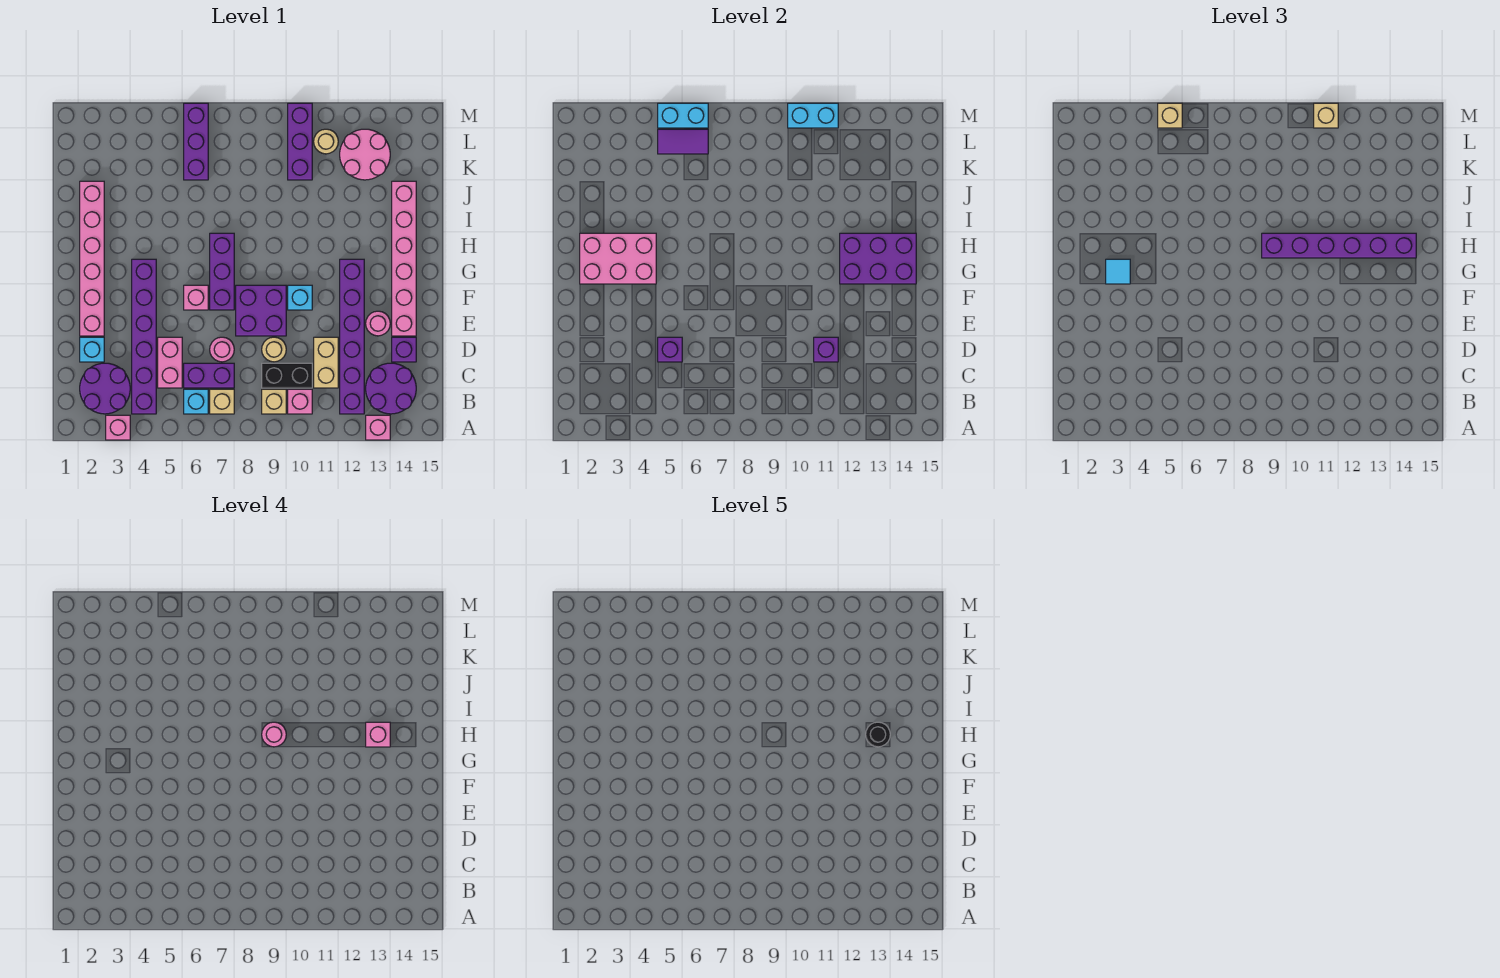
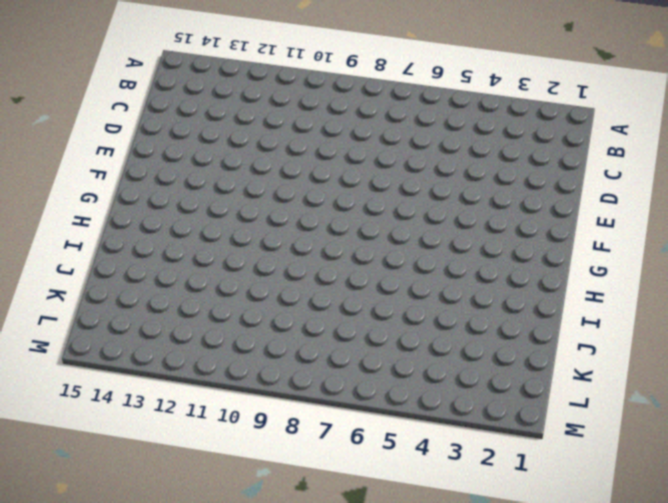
none -> pink 1x1 brick [106,415,130,440]
none -> pink 1x1 brick [366,415,390,440]
none -> purple 2x2 round brick [80,363,130,414]
none -> purple 1x6 brick [132,259,156,414]

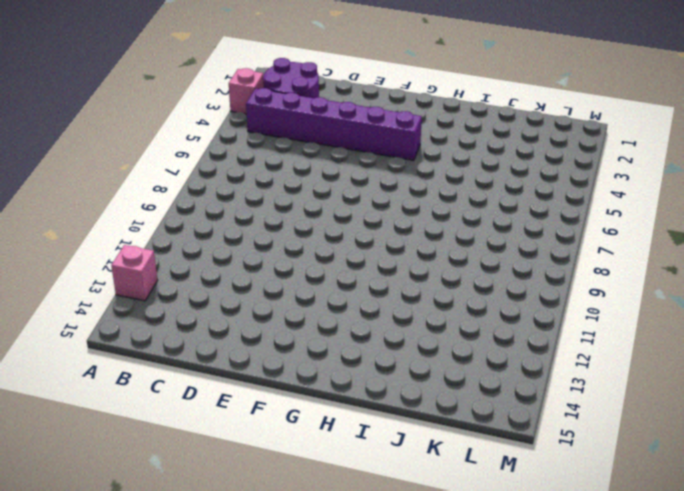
none -> cyan 1x1 brick [184,389,208,414]
none -> tan 1x1 brick [210,389,234,414]
none -> tan 1x1 brick [262,389,286,414]
none -> pink 1x1 brick [288,389,312,414]

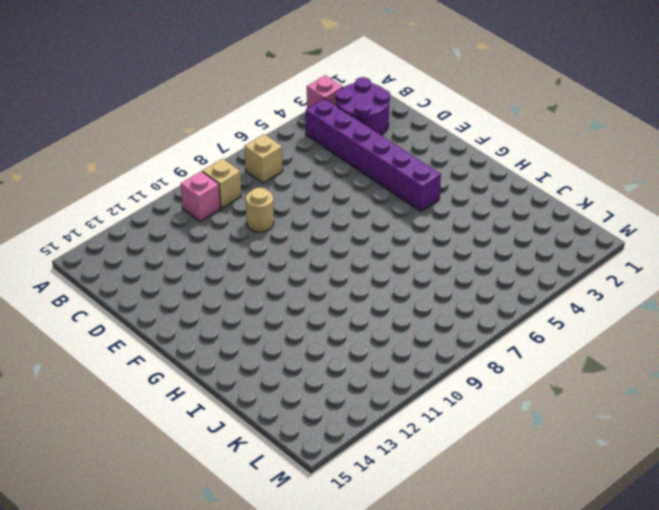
none -> pink 1x1 brick [366,415,390,440]
none -> cyan 1x1 brick [184,389,208,414]
none -> purple 1x6 brick [340,259,364,414]
none -> purple 2x2 round brick [366,363,416,414]

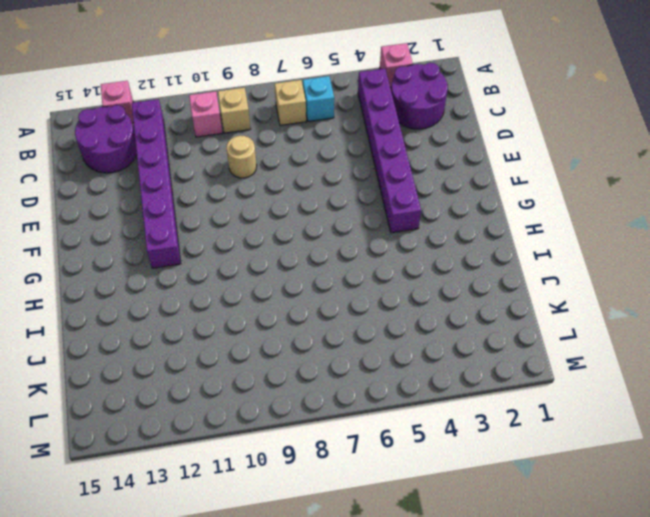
none -> pink 1x2 brick [158,337,182,388]
none -> purple 1x2 brick [184,363,234,388]
none -> black 1x2 brick [262,363,312,388]
none -> tan 1x2 brick [314,337,338,388]

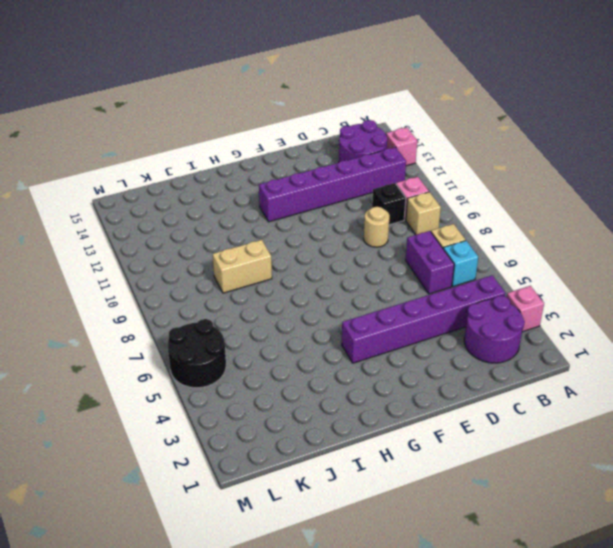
black 1x1 brick [372,183,406,225] -> black 1x2 brick [262,363,312,388]
tan 1x2 brick [213,240,272,293] -> tan 1x2 brick moved to [314,337,338,388]
black 2x2 round brick [167,319,226,388] -> purple 1x3 brick [184,103,208,180]
none -> pink 1x2 brick [158,337,182,388]
none -> cyan 1x1 brick [80,337,104,362]
none -> pink 1x1 round brick [210,337,234,362]
none -> purple 1x1 brick [392,337,416,362]

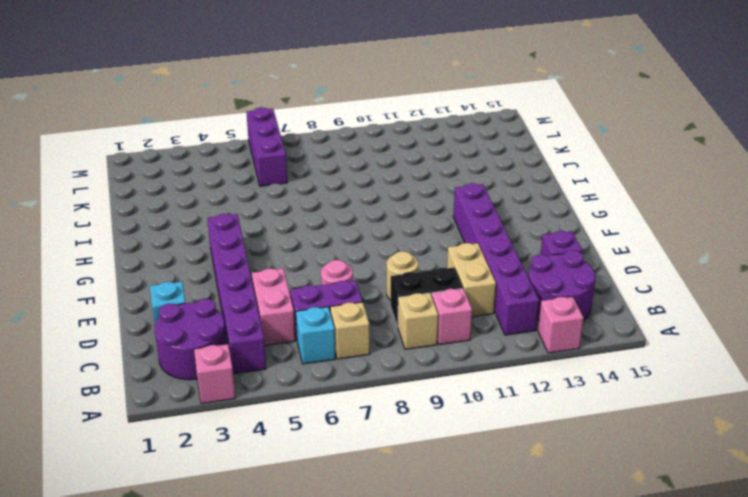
none -> pink 1x6 brick [80,181,104,336]
none -> purple 2x2 brick [236,285,286,336]
none -> pink 1x1 round brick [366,311,390,336]
none -> pink 1x6 brick [392,181,416,336]

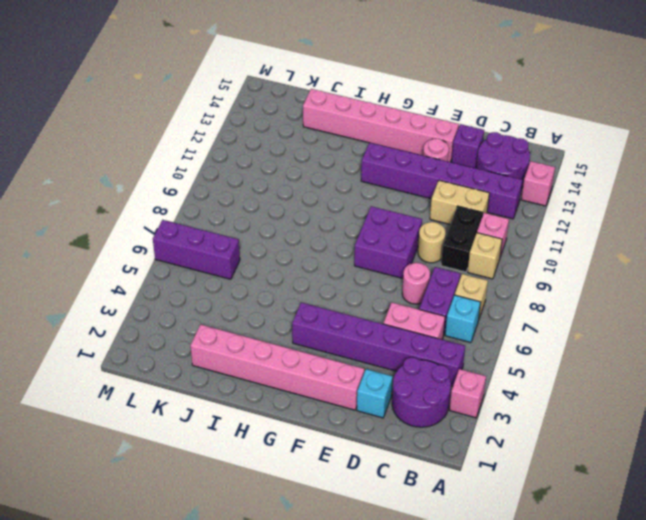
none -> pink 1x1 brick [184,285,208,310]
none -> purple 1x3 brick [210,233,234,310]
none -> cyan 1x1 brick [288,285,312,310]
none -> purple 1x3 brick [288,103,312,180]

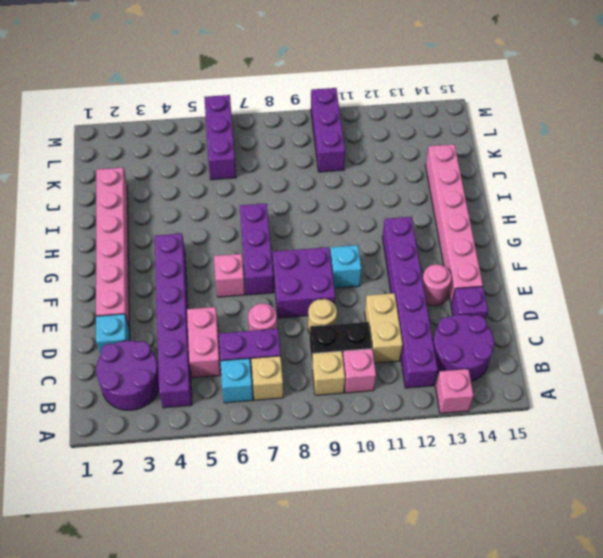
none -> pink 1x1 brick [106,415,130,440]
none -> pink 2x2 round brick [340,129,390,180]
none -> tan 1x1 round brick [314,129,338,154]
none -> purple 1x1 brick [658,337,682,362]

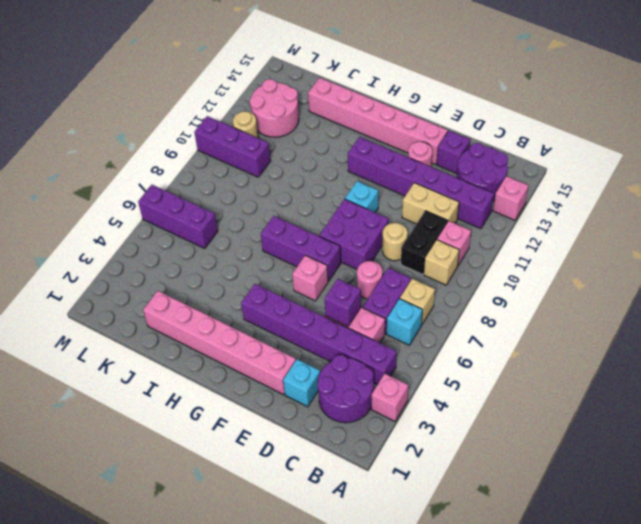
none -> purple 1x1 brick [814,337,838,362]
none -> pink 2x3 brick [580,233,656,284]
none -> purple 2x3 brick [840,233,916,284]
none -> purple 1x2 tile [658,129,708,154]

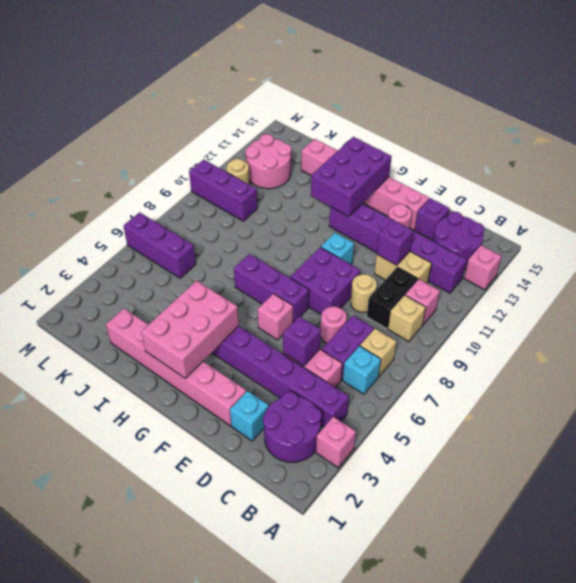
none -> purple 1x2 tile [658,129,708,154]
none -> cyan 1x2 brick [658,103,708,128]
none -> cyan 1x2 brick [788,103,838,128]
none -> cyan 1x1 tile [1106,259,1130,284]

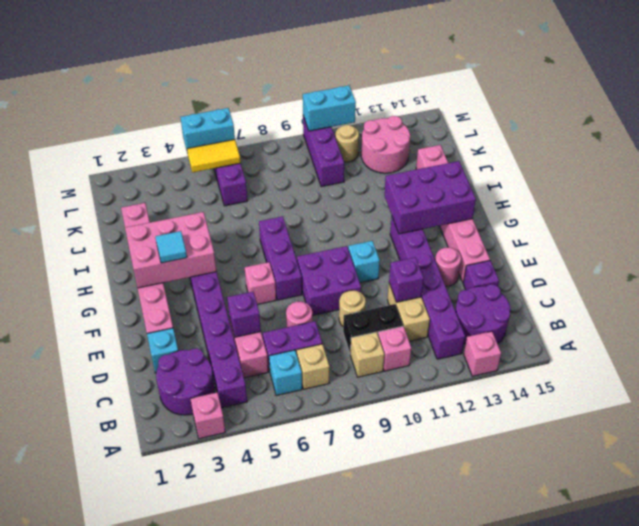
yellow 1x2 tile [187,140,241,172] -> purple 1x2 tile [658,129,708,154]
none -> purple 1x6 brick [1262,233,1416,258]
none -> tan 1x1 brick [1158,103,1182,128]
none -> tan 1x1 brick [1314,103,1338,128]
none -> pink 1x1 round brick [262,722,286,747]

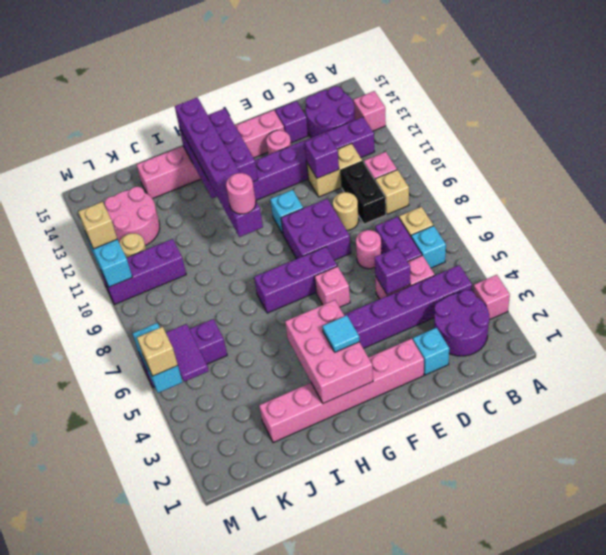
none -> pink 1x1 brick [366,722,390,747]
none -> black 1x1 round brick [866,722,890,747]

